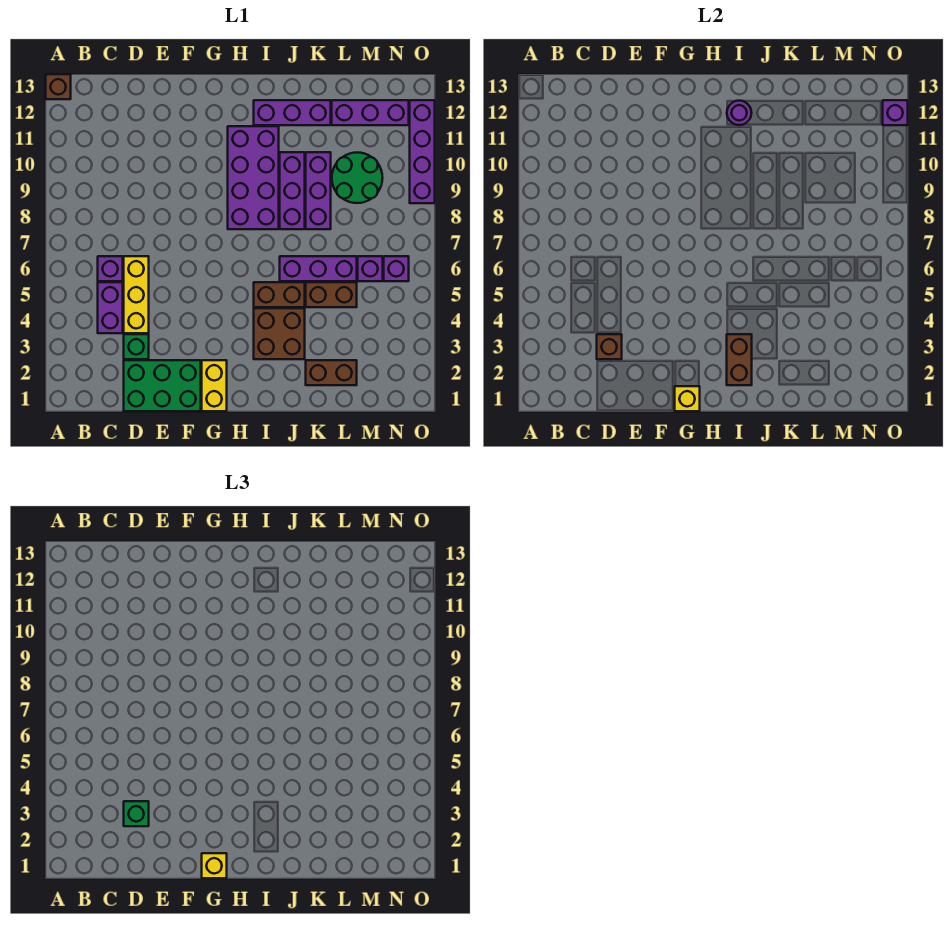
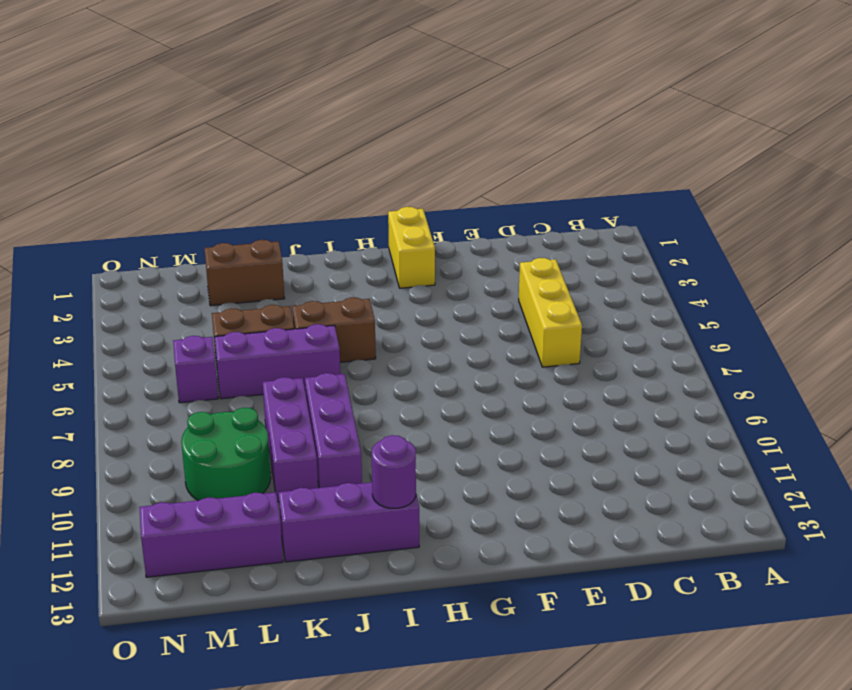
none -> brown 1x1 brick [46,74,71,99]
none -> purple 1x2 brick [98,282,123,333]
none -> purple 1x1 brick [98,256,123,281]

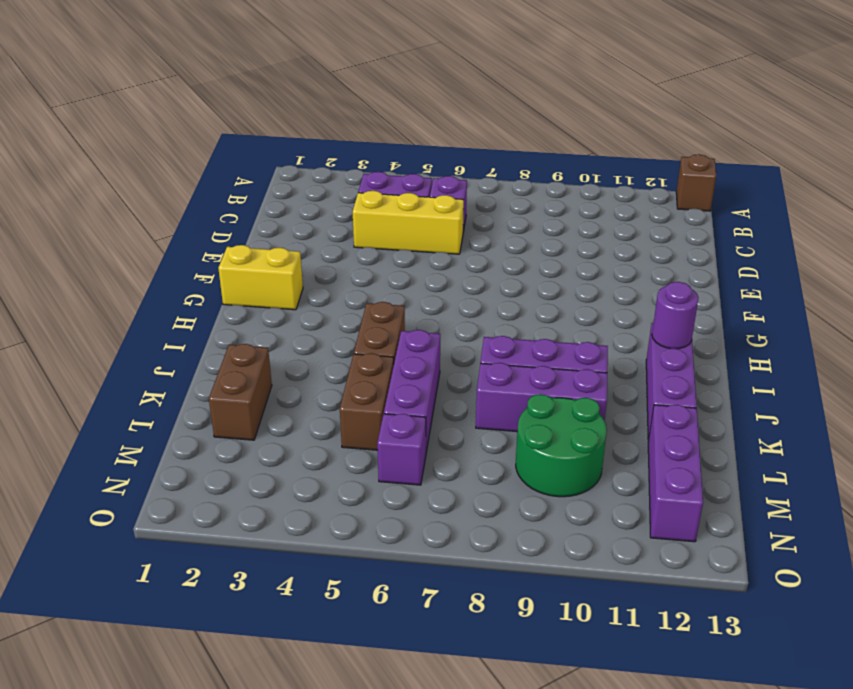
none -> green 2x3 brick [124,360,201,411]
none -> green 1x1 brick [124,334,149,359]
none -> purple 2x4 brick [228,126,279,229]

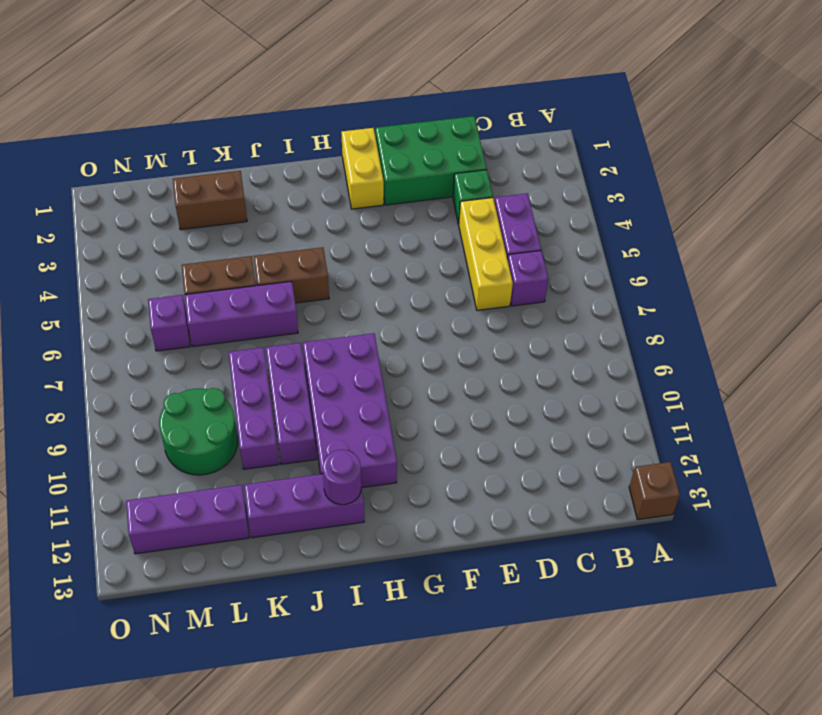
none -> brown 2x2 brick [254,308,305,359]
none -> purple 1x1 brick [384,256,409,281]
none -> purple 1x4 brick [410,100,435,203]

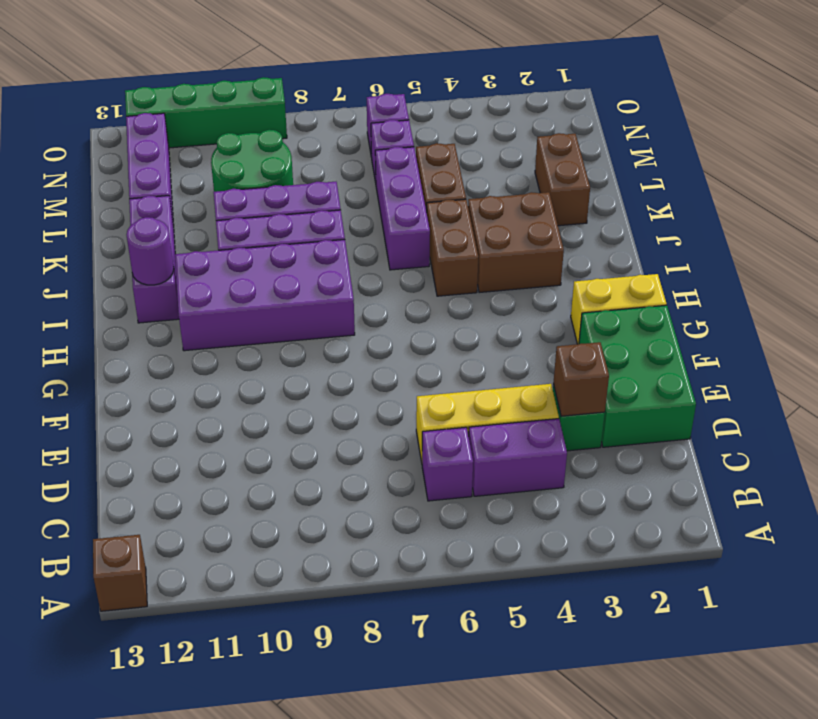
green 1x4 brick [125,77,287,148] -> purple 1x4 brick [410,100,435,203]
none -> yellow 1x1 brick [675,386,700,411]
none -> brown 1x2 brick [727,334,752,385]
none -> purple 1x1 brick [883,100,908,125]

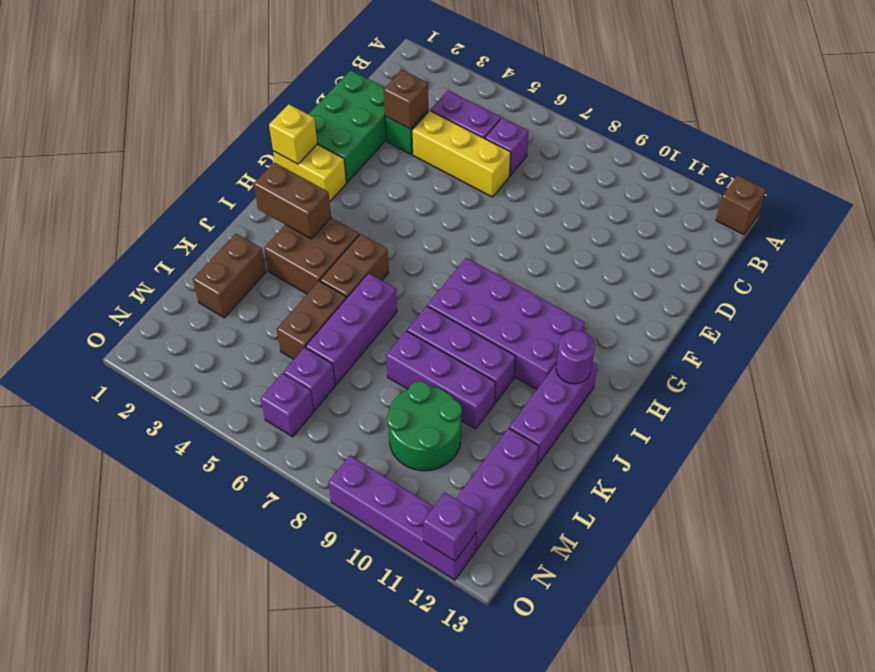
none -> green 1x1 brick [124,801,149,826]
none -> yellow 1x1 brick [202,853,227,878]

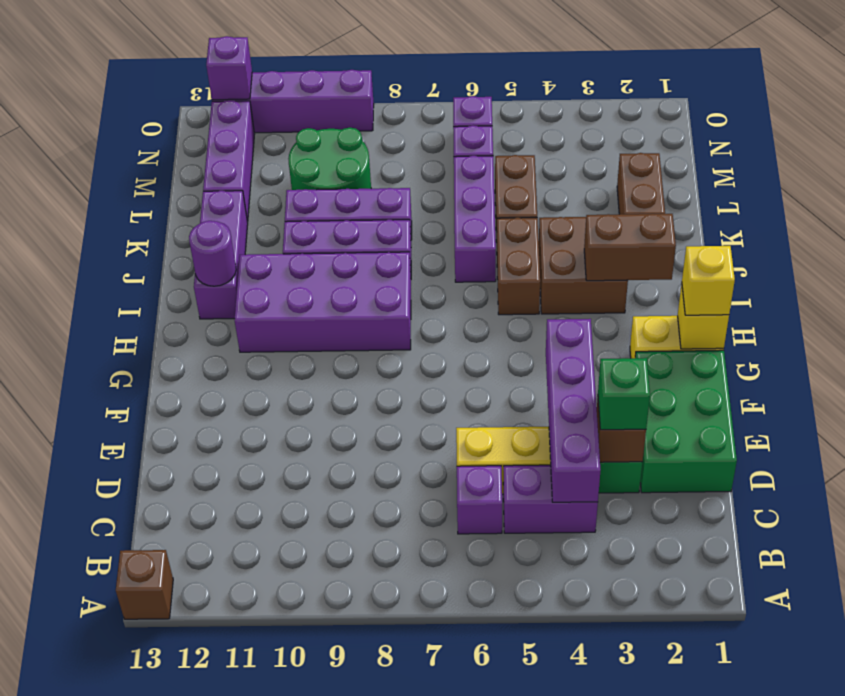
purple 1x4 brick [546,319,601,502] -> none

